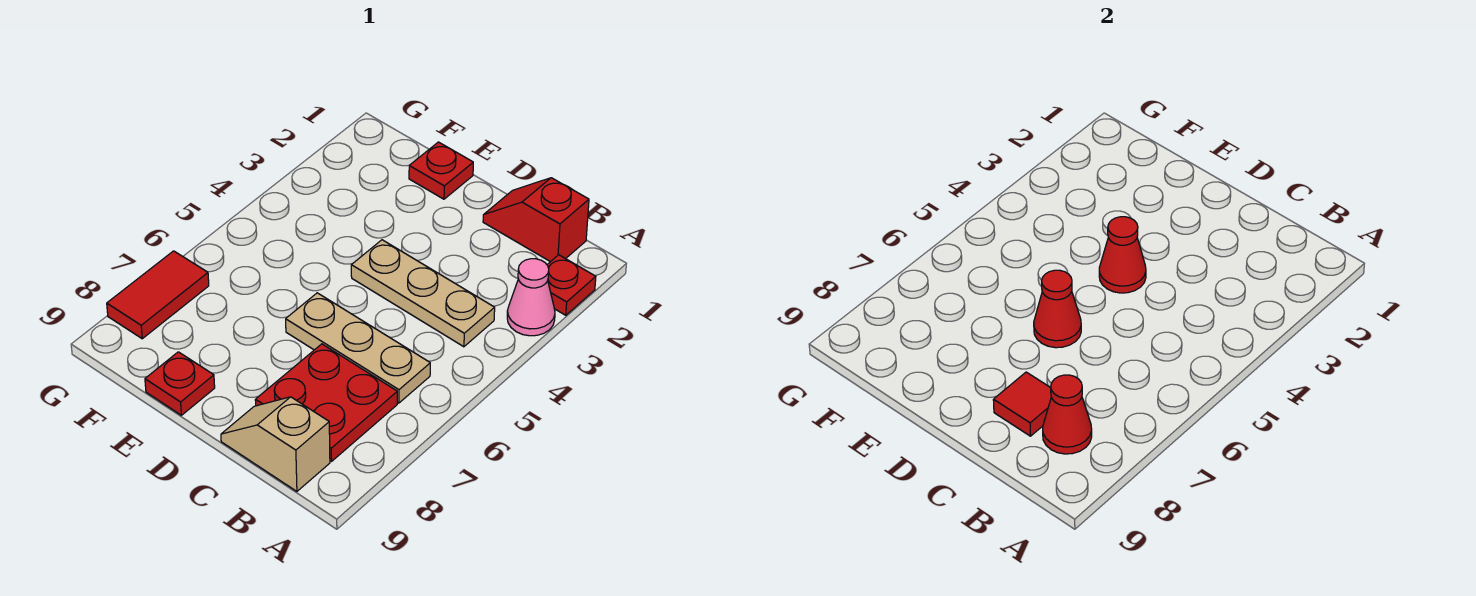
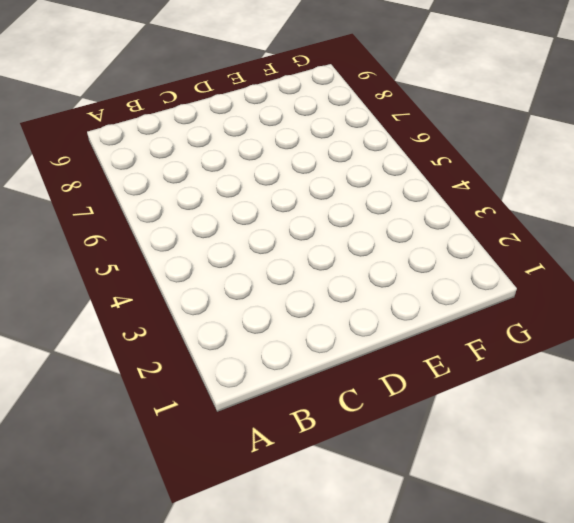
none -> red 1x1 plate [547,255,596,315]
none -> pink 1x1 cone [507,259,555,336]
none -> red 1x2 slope [483,178,589,262]

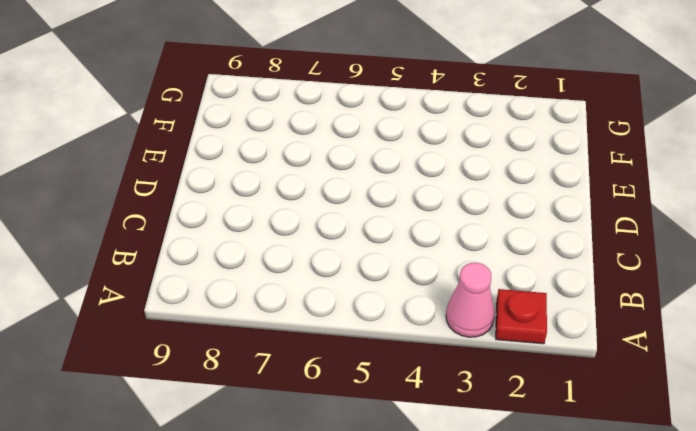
none -> red 1x2 slope [483,178,589,262]
none -> tan 1x3 plate [351,240,495,347]
none -> tan 1x3 plate [286,293,430,403]

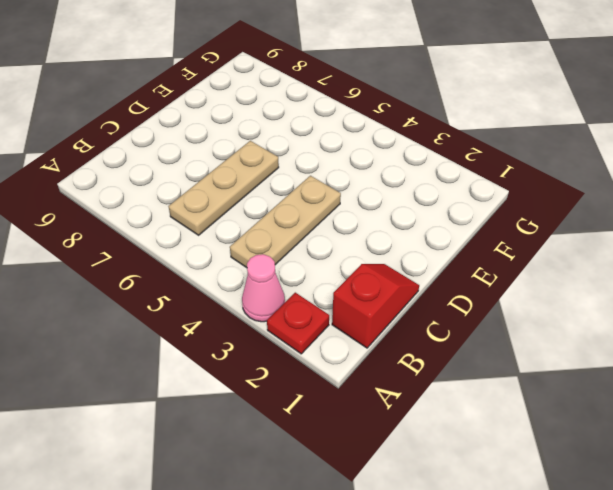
none -> red 2x2 plate [255,344,397,461]
none -> tan 1x2 slope [221,397,330,491]
none -> red 1x1 plate [409,142,473,199]

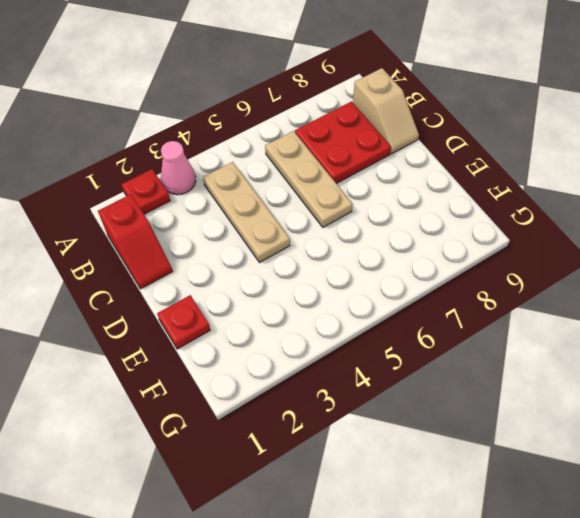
none -> red 1x1 plate [145,352,215,415]
none -> red 1x2 tile [107,251,209,339]
none -> red 1x1 cone [1043,375,1092,454]

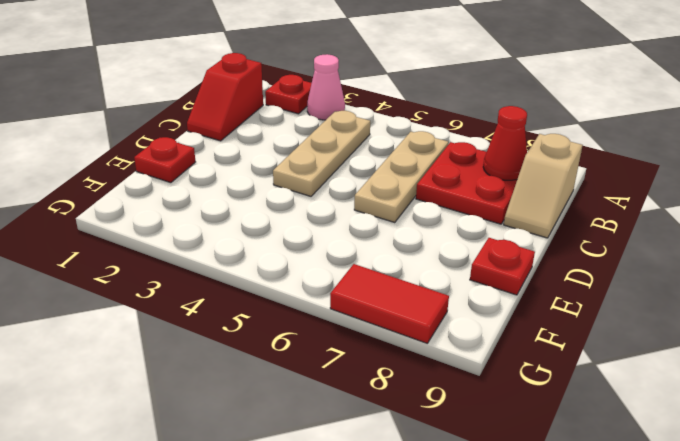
none -> red 1x1 tile [993,372,1051,436]
none -> red 1x1 cone [1099,217,1146,293]
none -> red 1x1 cone [1034,270,1081,348]

